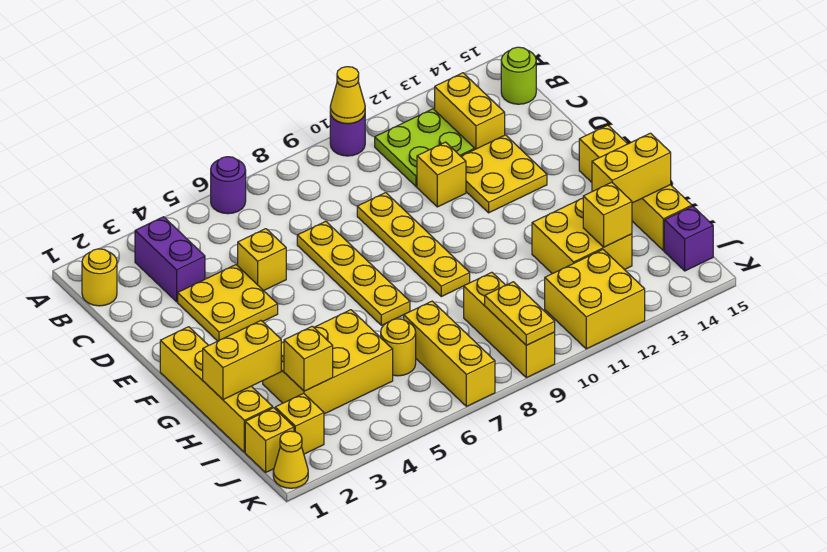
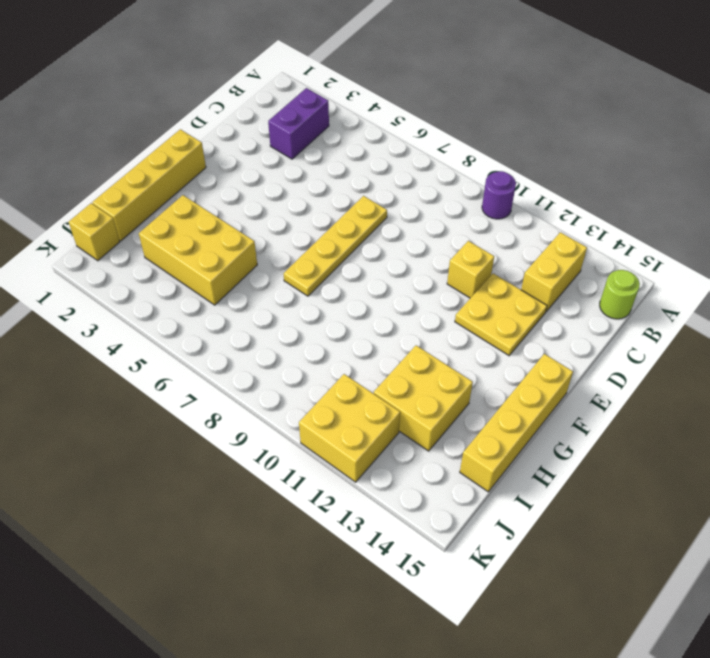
none -> purple 1x1 round brick [211,157,246,214]
none -> yellow 1x1 round brick [82,249,117,306]
none -> lime 2x2 plate [375,109,475,187]
none -> yellow 2x2 plate [178,265,278,341]

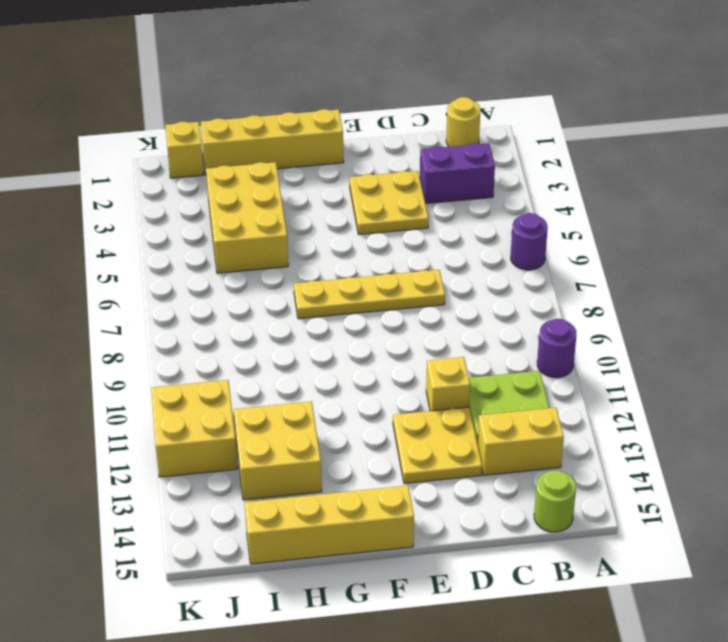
none -> yellow 1x1 brick [238,229,286,291]
none -> yellow 1x4 plate [357,193,470,297]
none -> yellow 1x1 round brick [381,319,416,376]
none -> yellow 1x3 brick [404,301,495,406]

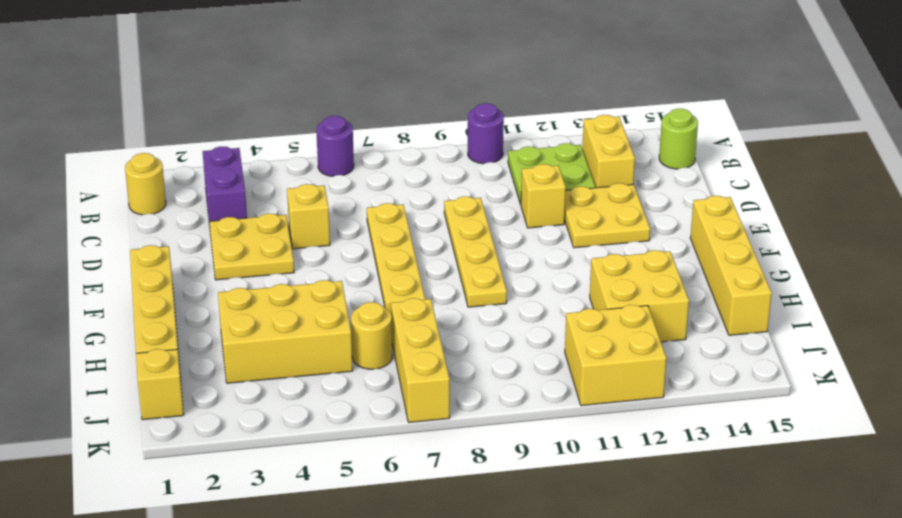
none -> yellow 1x3 brick [464,272,555,378]
none -> yellow 1x1 brick [275,393,324,454]
none -> purple 1x1 brick [664,206,713,271]
none -> yellow 1x1 cone [273,431,308,488]

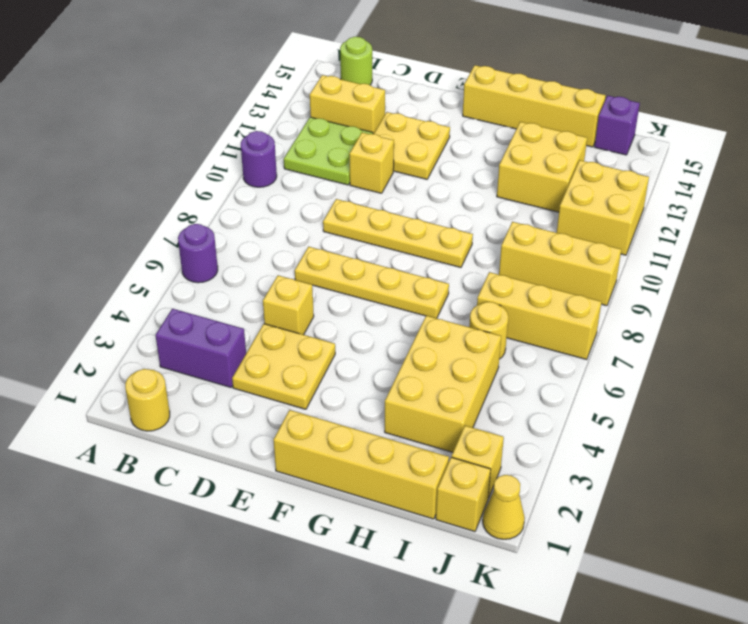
none -> yellow 1x1 cone [330,67,365,124]
none -> yellow 1x2 brick [203,321,281,400]
none -> yellow 1x2 brick [592,133,671,203]
none -> yellow 1x1 brick [284,326,333,391]

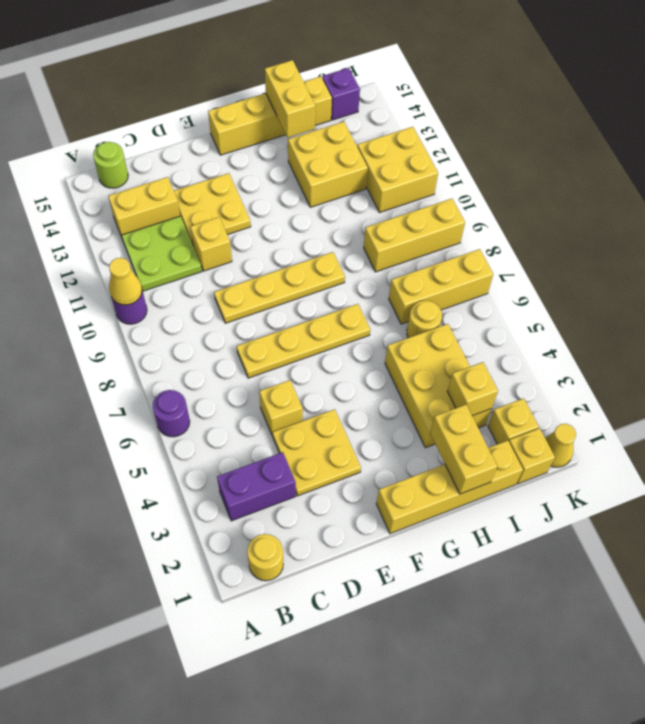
none -> yellow 1x1 brick [583,182,632,247]
none -> yellow 1x2 plate [485,282,555,345]

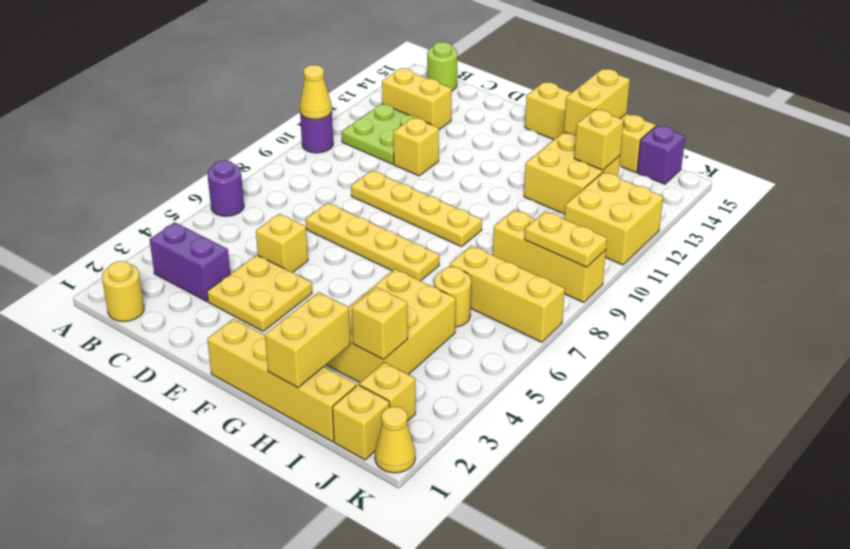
none -> yellow 2x2 plate [461,135,547,213]

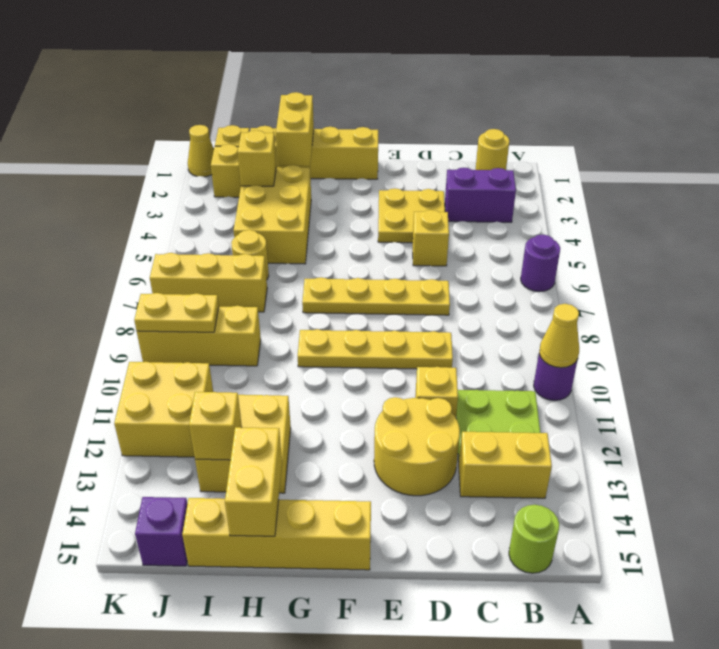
yellow 2x2 round brick [374,397,460,496] -> yellow 2x2 plate [461,135,547,213]

